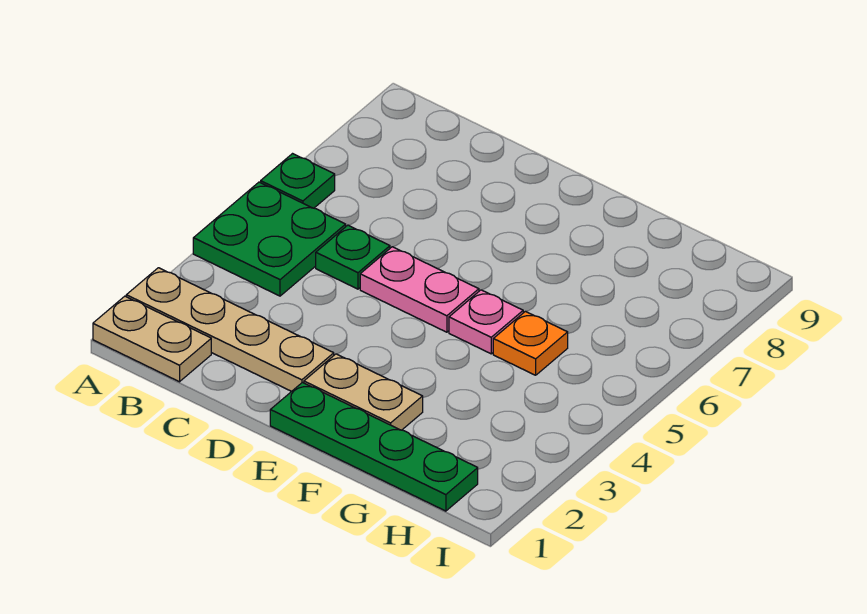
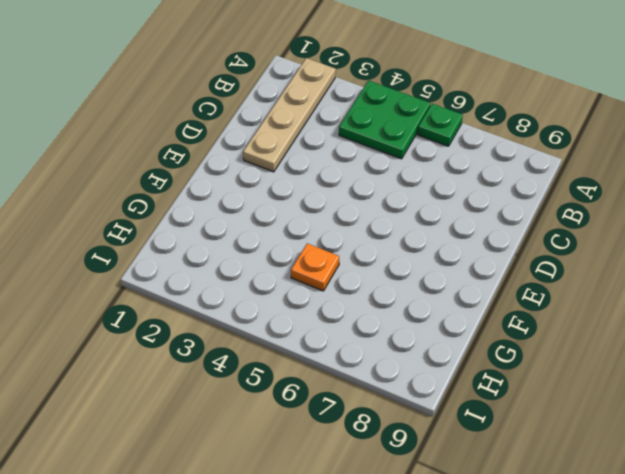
none -> tan 1x2 plate [93,296,211,382]
none -> green 1x1 plate [316,225,390,289]

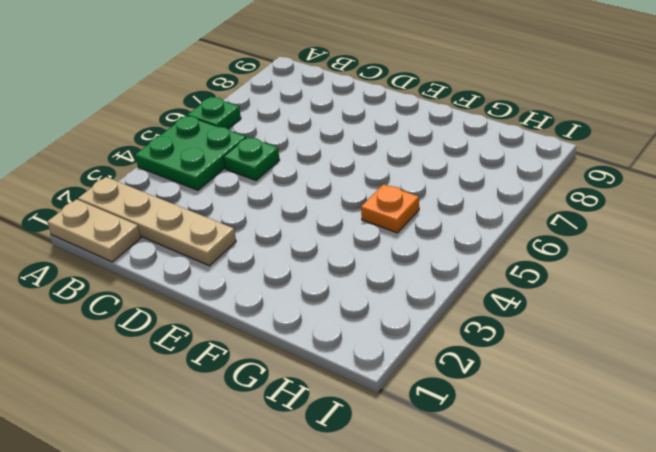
none -> pink 1x2 plate [360,247,479,332]
none -> green 1x4 plate [270,383,478,511]

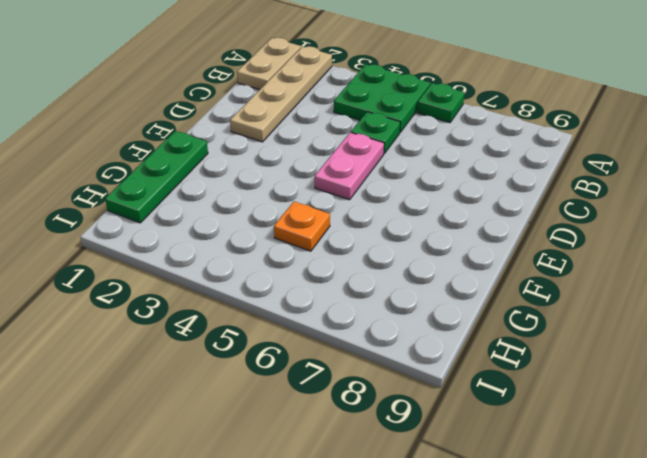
green 1x3 plate [105,131,208,223] -> green 1x4 plate [270,383,478,511]
none -> tan 1x2 plate [304,354,423,430]
none -> pink 1x1 plate [449,290,523,354]

